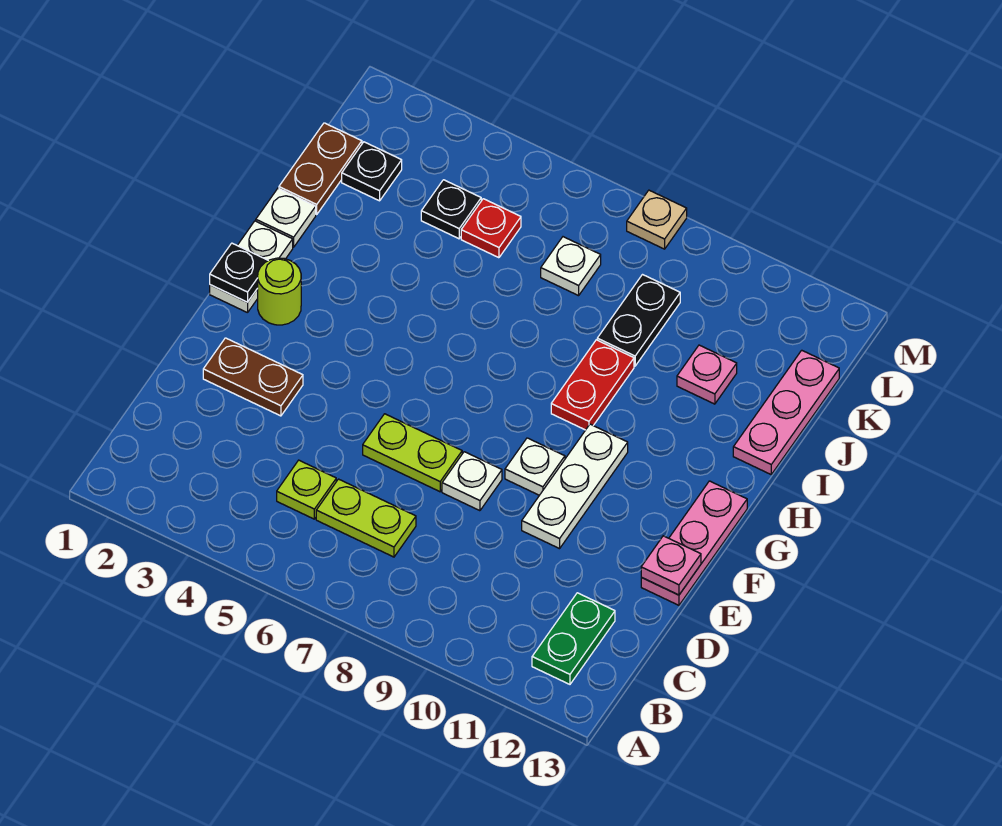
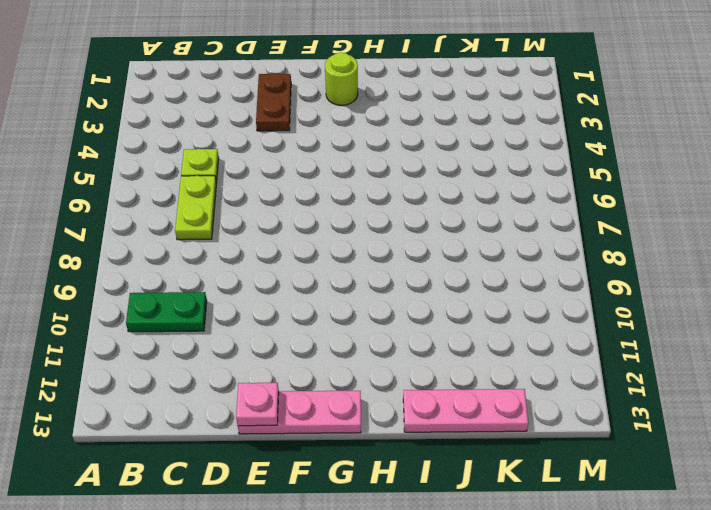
green 1x2 plate [126,292,207,332] -> green 1x2 plate moved to [532,593,615,684]
none -> lime 1x2 plate [363,414,462,492]
none -> white 1x1 plate [442,452,502,511]
none -> white 1x3 plate [522,424,628,549]

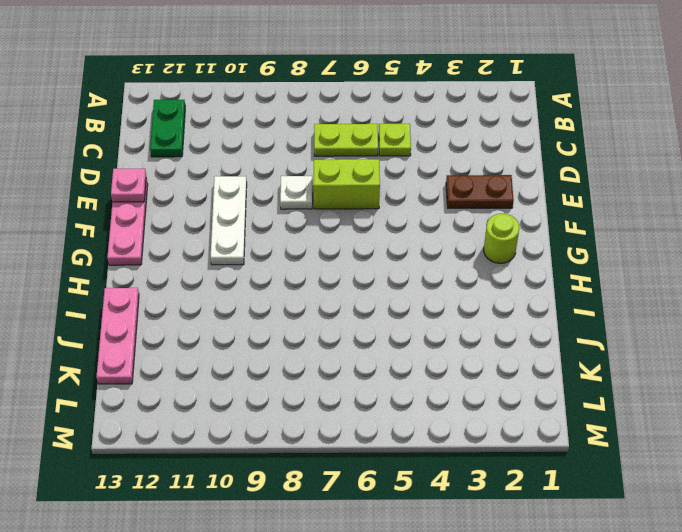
lime 1x2 brick [314,159,380,209] -> lime 1x2 plate [363,414,462,492]
none -> white 1x1 plate [505,438,565,495]
none -> white 1x2 plate [210,221,293,313]
none -> red 1x2 plate [551,340,634,430]

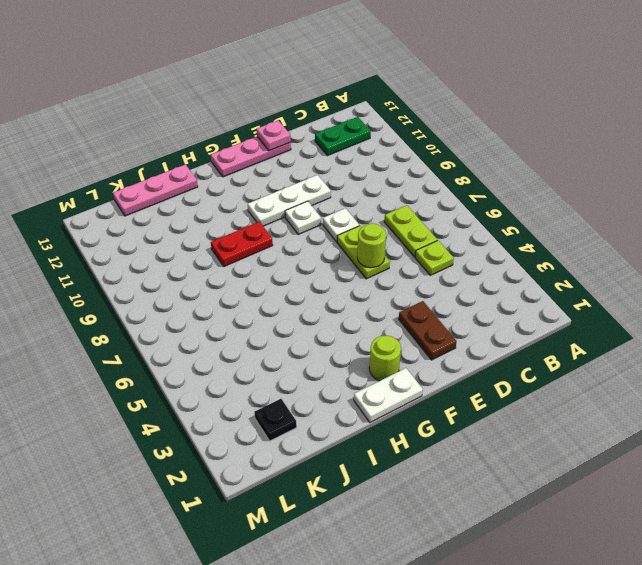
lime 1x1 round brick [357,223,386,268] -> none
none -> white 1x1 plate [256,188,316,247]
none -> brown 1x2 plate [279,123,362,214]
none -> black 1x2 plate [597,275,680,366]

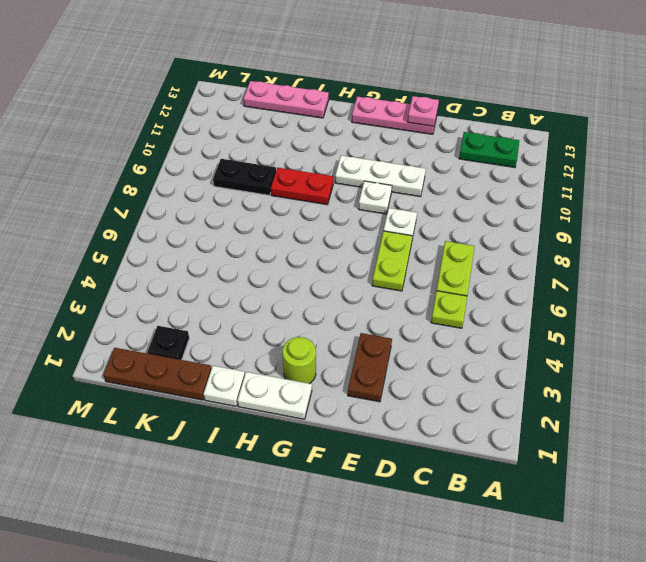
brown 1x3 plate [103,348,212,400] -> brown 1x2 plate [279,123,362,214]
none -> pink 1x1 plate [677,345,737,404]
none -> black 1x1 plate [421,180,481,239]
none -> red 1x1 plate [461,199,521,258]

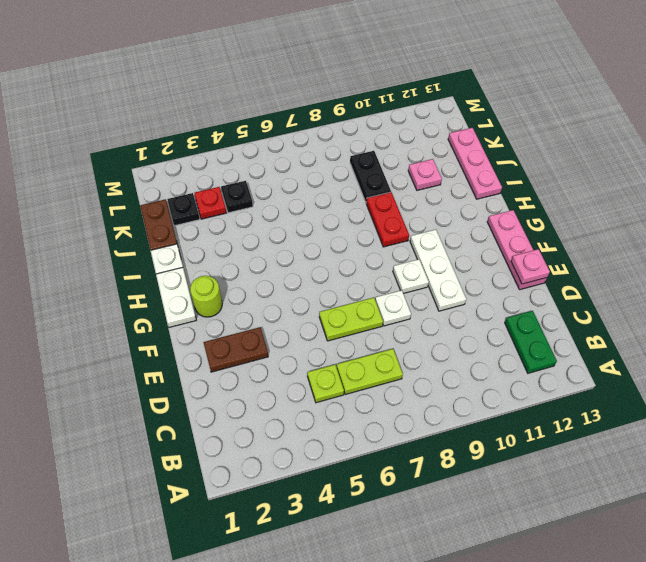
red 1x1 plate [194,187,226,219] -> red 1x1 plate moved to [461,199,521,258]
none -> white 1x1 plate [541,237,601,296]
none -> tan 1x1 plate [627,190,687,249]
none -> black 1x1 plate [210,243,268,302]

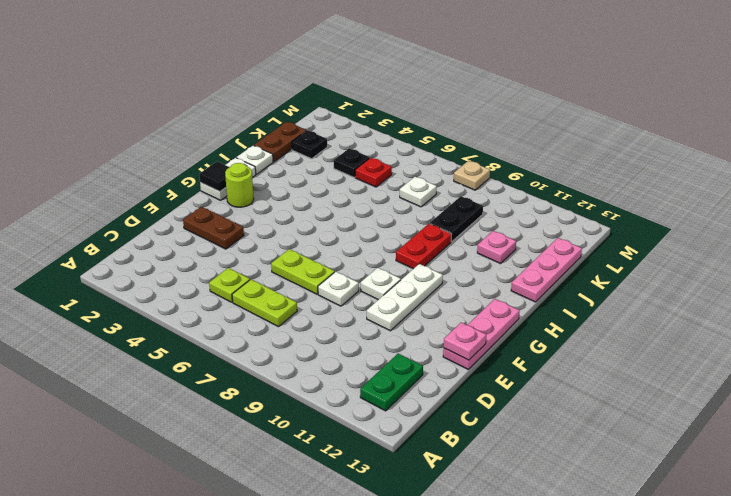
black 1x1 tile [199,162,229,192] -> black 1x1 plate [210,243,268,302]

